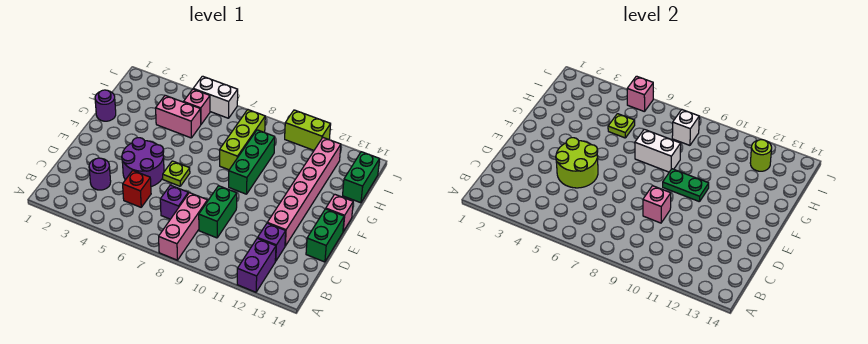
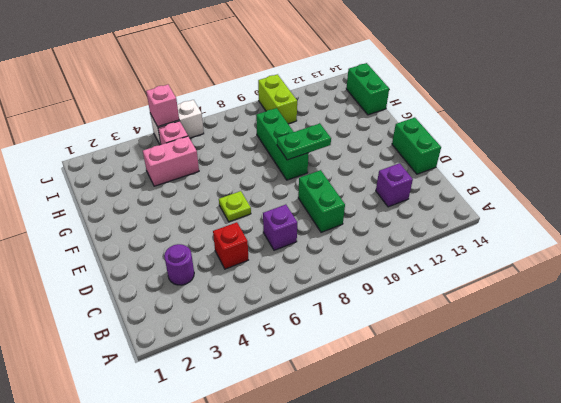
lime 1x2 brick [258,74,297,124] -> lime 1x2 brick turned to [285,110,331,150]
none -> pink 1x3 brick [159,193,207,260]
none -> purple 1x2 brick [237,238,276,292]
none -> purple 2x2 round brick [122,138,164,187]

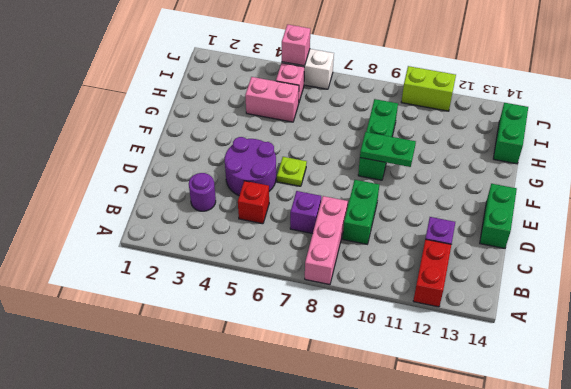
red 1x2 brick [413,239,451,307] -> purple 1x2 brick [237,238,276,292]
none -> pink 1x6 brick [268,138,341,246]
none -> pink 1x1 brick [326,194,353,231]
none -> purple 1x1 round brick [95,90,116,121]

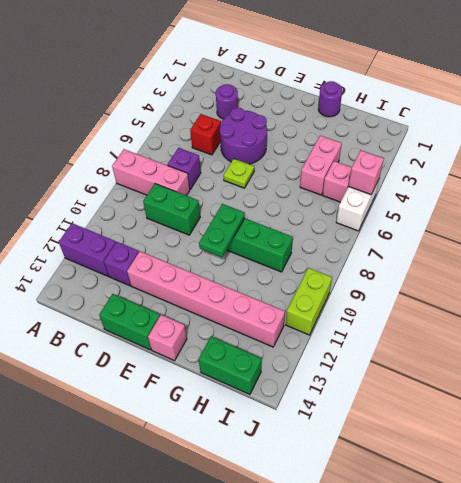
none -> lime 1x3 brick [220,110,265,170]
none -> lime 2x2 round brick [556,138,598,188]
none -> pink 1x1 brick [643,186,671,223]

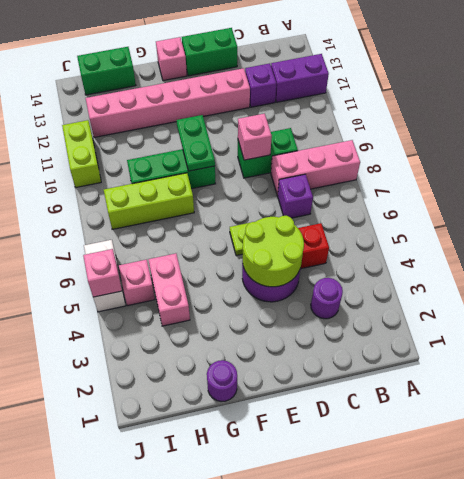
none -> white 1x2 brick [635,129,681,172]
none -> lime 1x1 plate [608,114,635,138]
none -> white 1x1 brick [672,110,699,145]

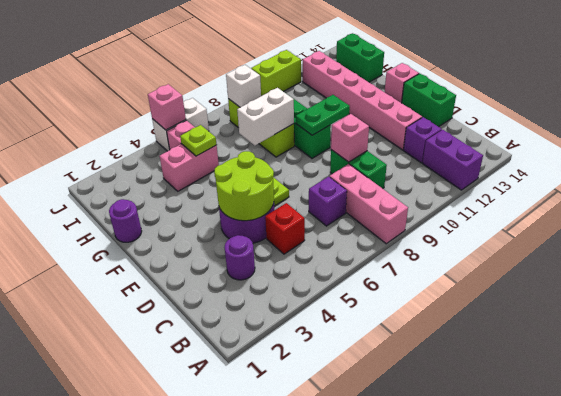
none -> lime 1x1 round brick [750,140,772,171]

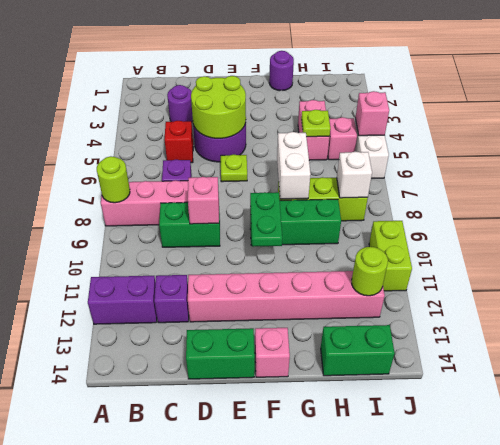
lime 1x1 round brick [97,156,130,203] -> none

